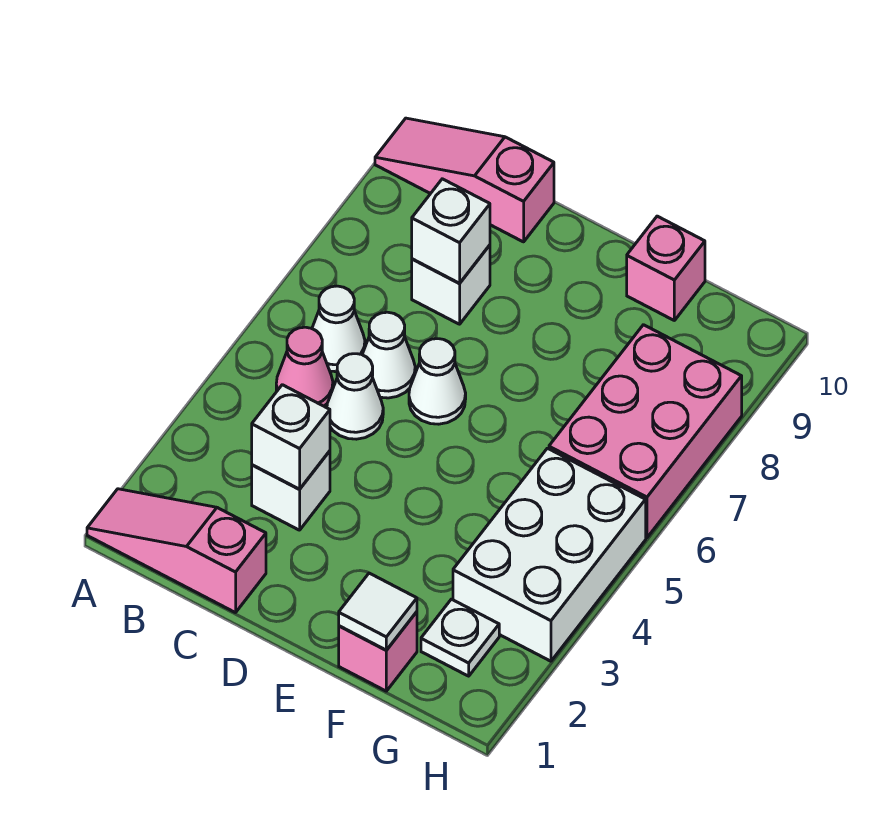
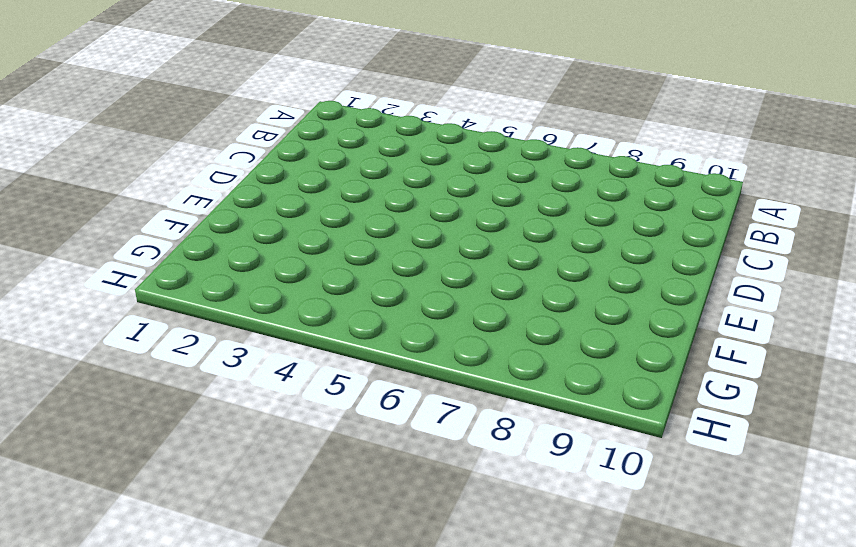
none -> pink 1x3 slope [87,489,266,613]
none -> pink 1x3 slope [375,118,554,242]
none -> pink 1x1 cone [276,327,333,406]

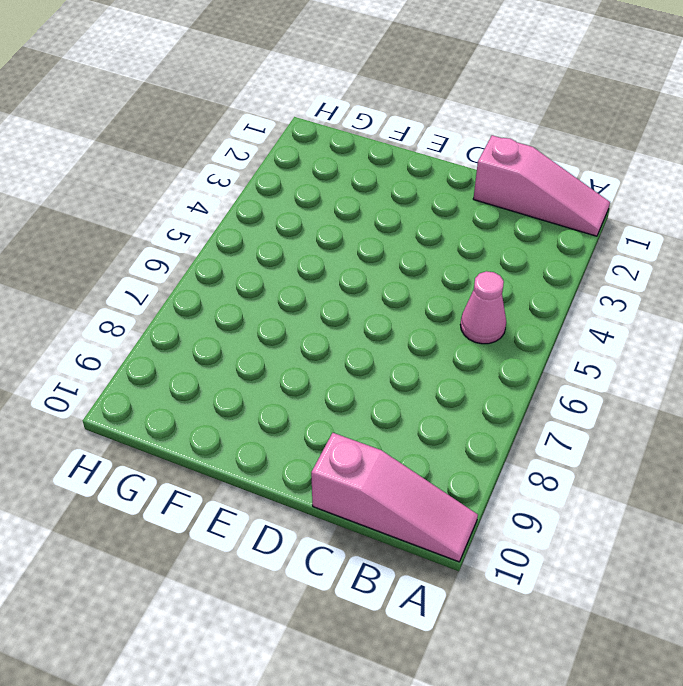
none -> white 1x1 cone [312,286,365,372]
none -> white 1x1 brick [252,451,330,530]
none -> white 1x1 cone [327,354,383,439]

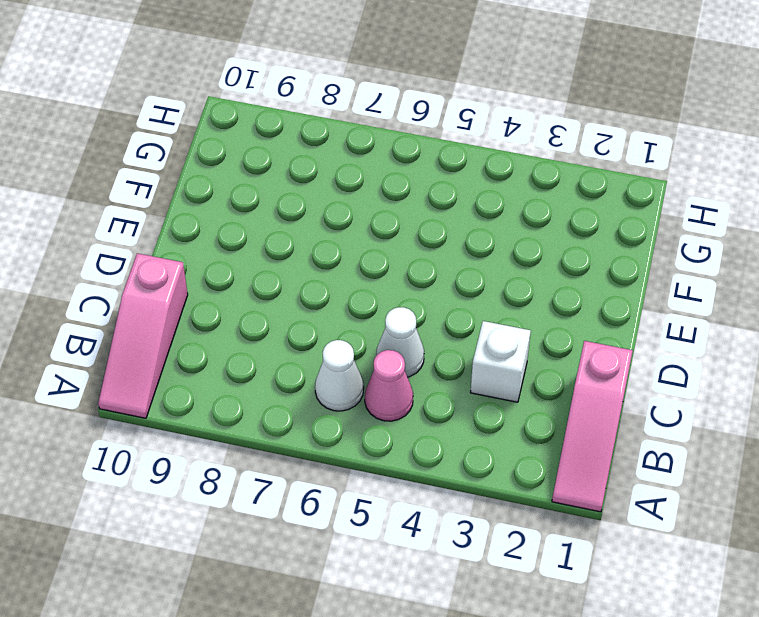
none -> white 1x1 cone [362,312,415,398]
none -> white 1x1 brick [412,245,490,324]
none -> white 1x1 cone [409,339,466,424]

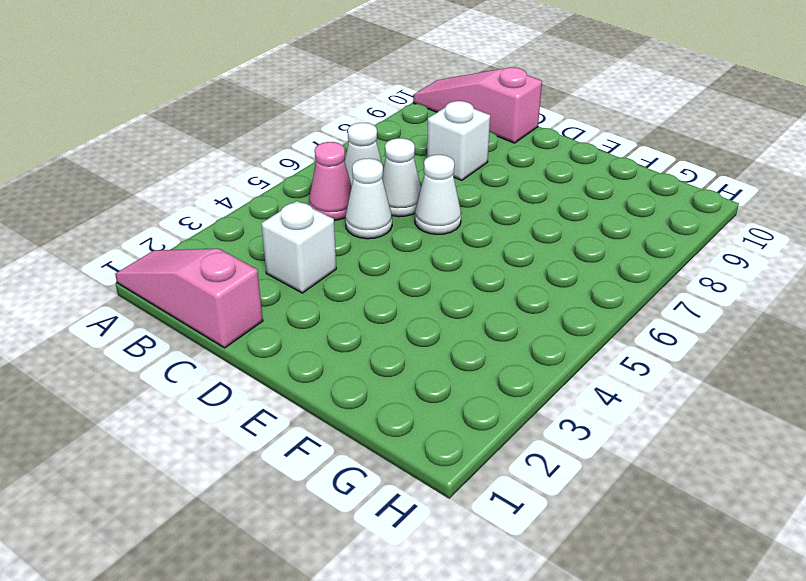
none -> pink 1x1 brick [339,612,417,691]
none -> pink 1x1 brick [627,216,705,320]
none -> white 1x1 plate [421,599,499,676]

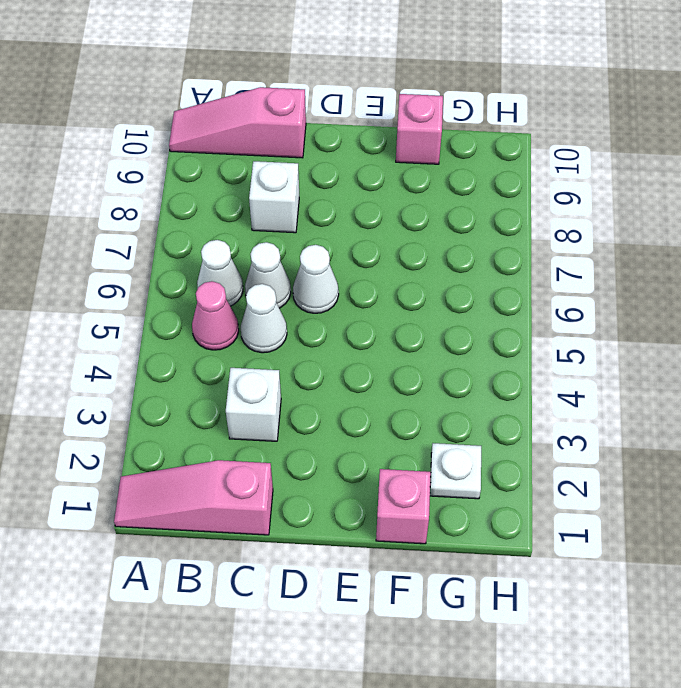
none -> white 2x3 brick [453,448,646,661]
none -> pink 2x3 brick [549,325,742,538]
none -> white 1x1 brick [252,385,330,489]

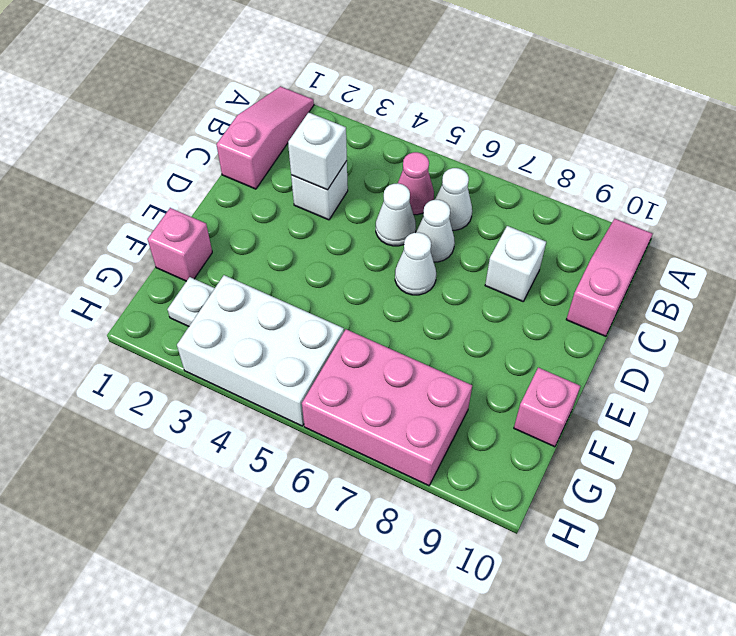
none -> white 1x1 brick [412,179,490,283]
none -> white 1x1 tile [339,573,417,650]

